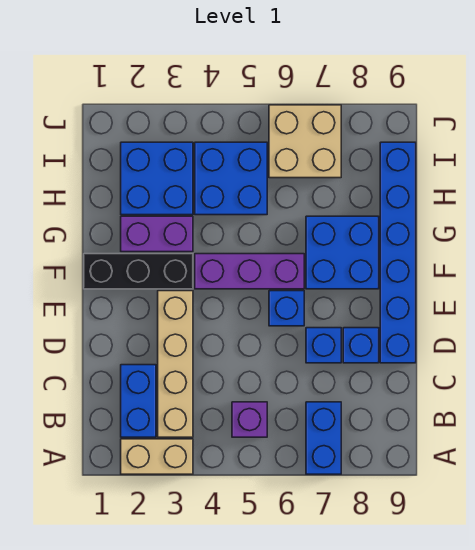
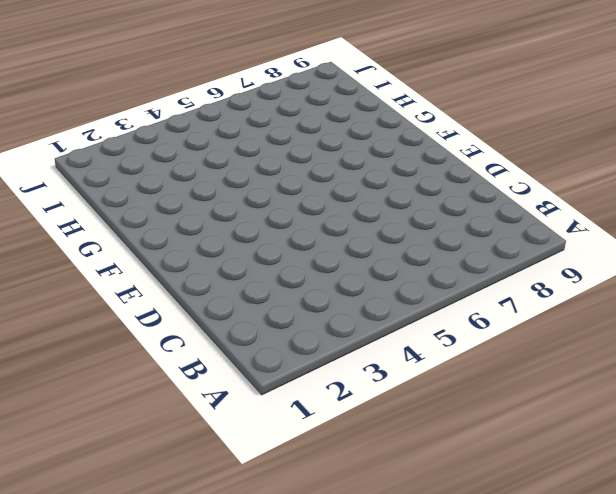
none -> tan 1x2 brick [121,439,193,474]
none -> blue 1x2 brick [306,402,341,474]
none -> blue 1x2 brick [121,365,156,437]

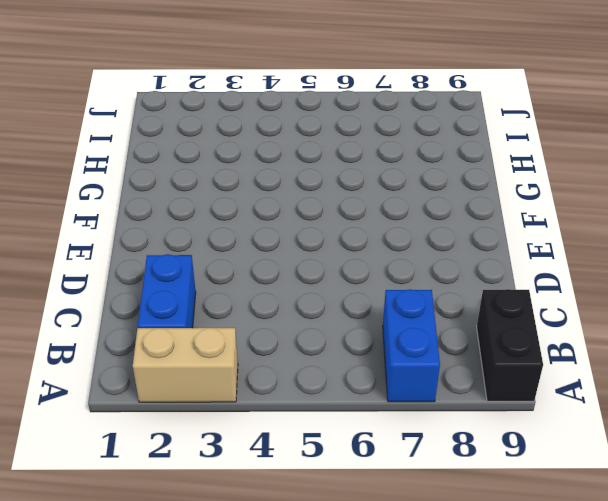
black 1x2 brick [477,289,543,401] -> none
none -> tan 1x4 brick [158,291,193,437]
none -> purple 1x1 brick [232,402,267,437]
none -> blue 1x1 brick [306,328,341,363]

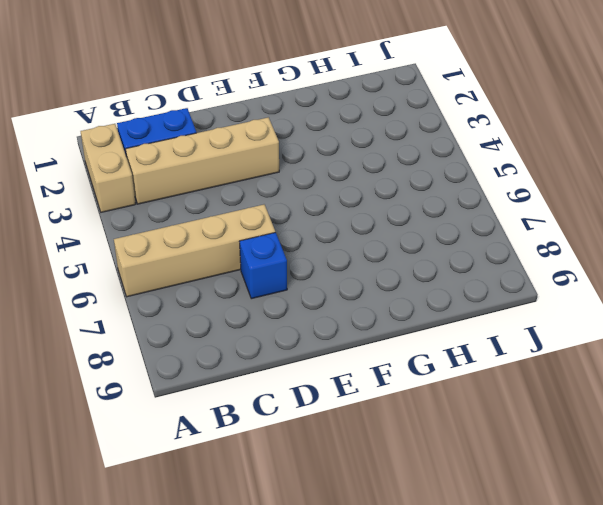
tan 1x4 brick [114,205,275,297] -> none
none -> blue 1x2 brick [306,402,341,474]
none -> purple 1x1 brick [232,402,267,437]
none -> blue 1x1 brick [343,328,379,363]

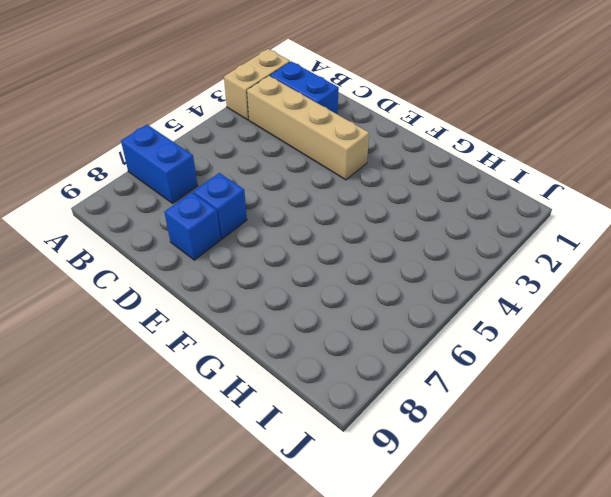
none -> purple 1x1 brick [232,402,267,437]
none -> blue 1x6 brick [380,142,416,363]
none -> blue 1x1 brick [269,291,304,326]

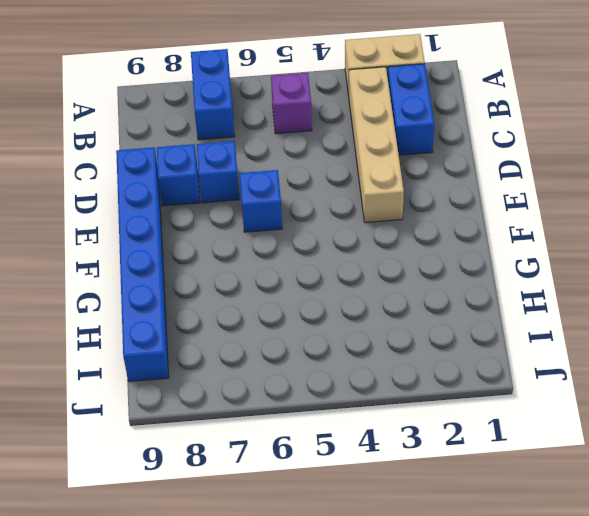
none -> black 1x3 brick [84,254,193,289]
none -> purple 1x3 brick [195,254,304,289]
none -> blue 2x2 brick [306,216,379,289]

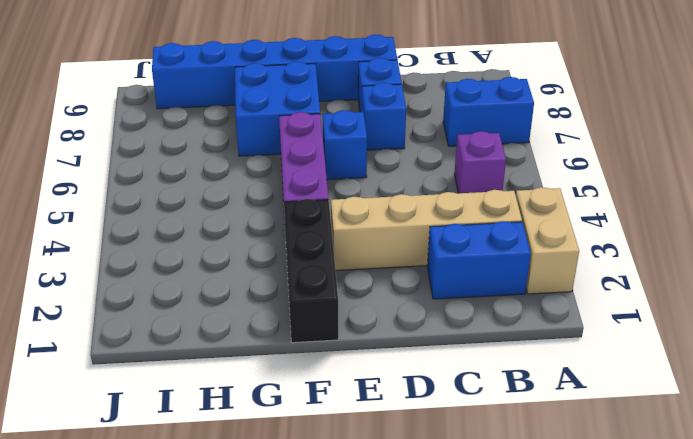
none -> purple 1x2 brick [121,216,193,252]
none -> blue 2x2 brick [121,142,193,215]
none -> blue 2x2 brick [195,142,267,215]

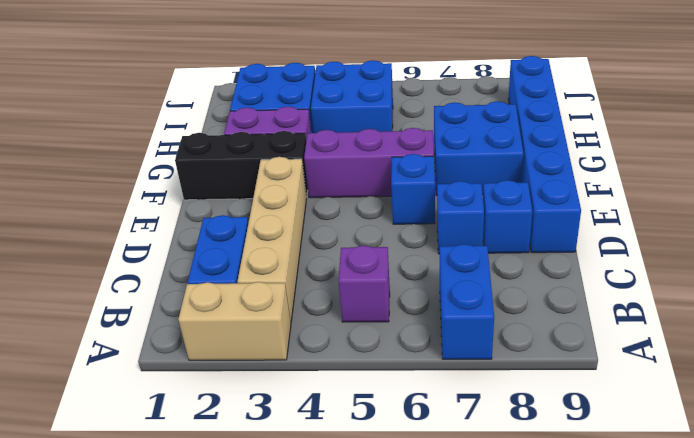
none -> tan 2x2 brick [269,105,341,178]

